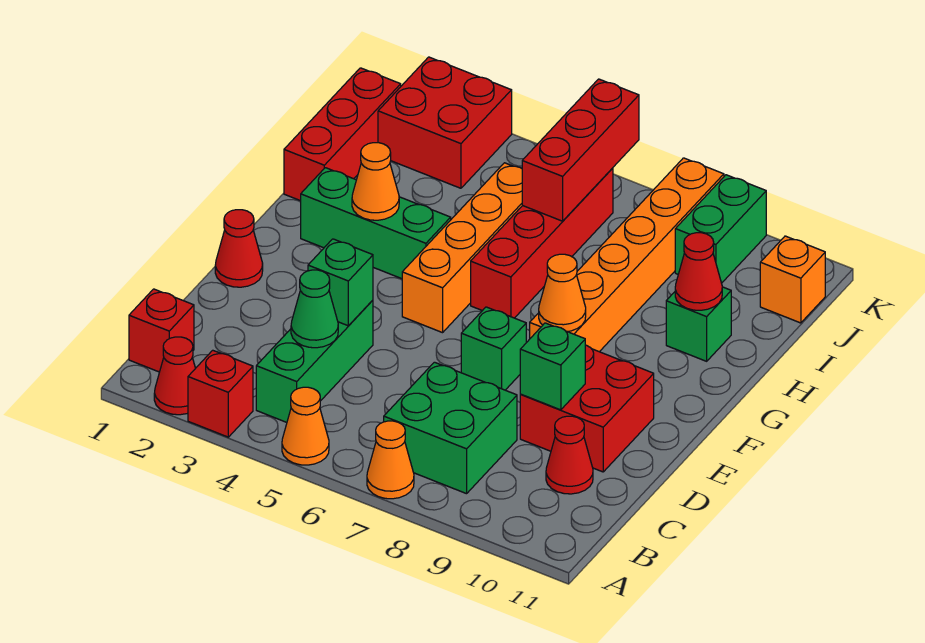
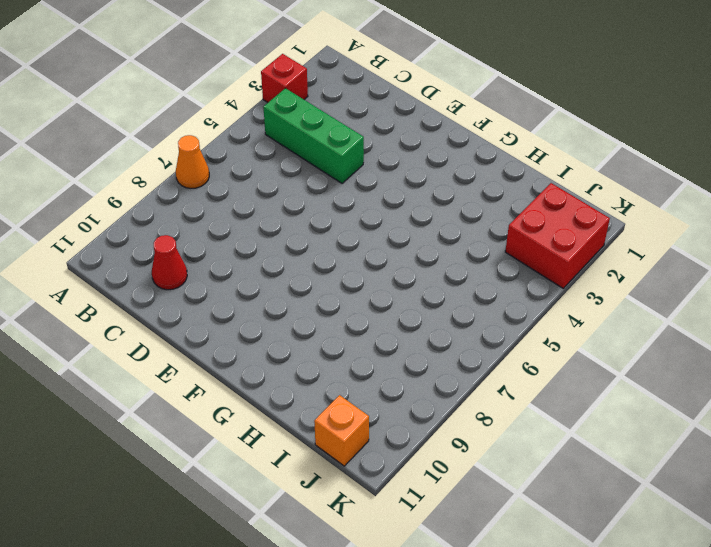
none -> red 1x1 cone [154,337,196,415]
none -> orange 1x1 cone [282,387,329,465]
none -> red 1x1 brick [129,289,194,372]

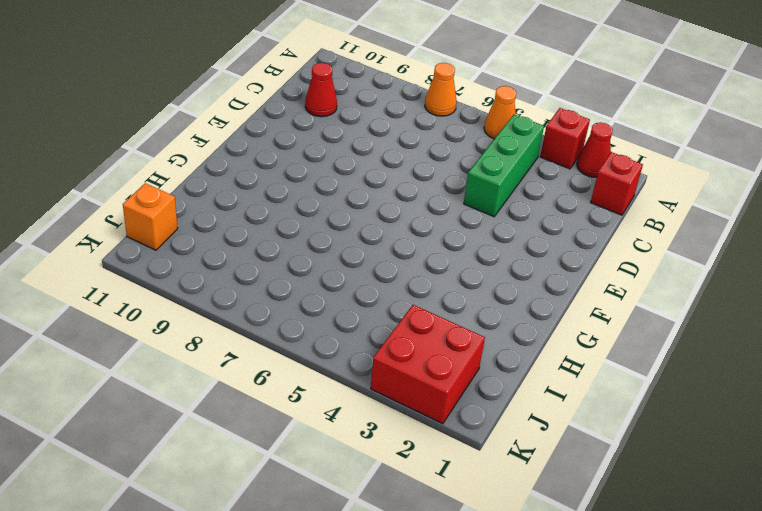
none -> green 2x2 brick [384,362,517,494]
none -> red 2x2 brick [520,345,654,472]
none -> red 1x1 cone [215,210,263,287]

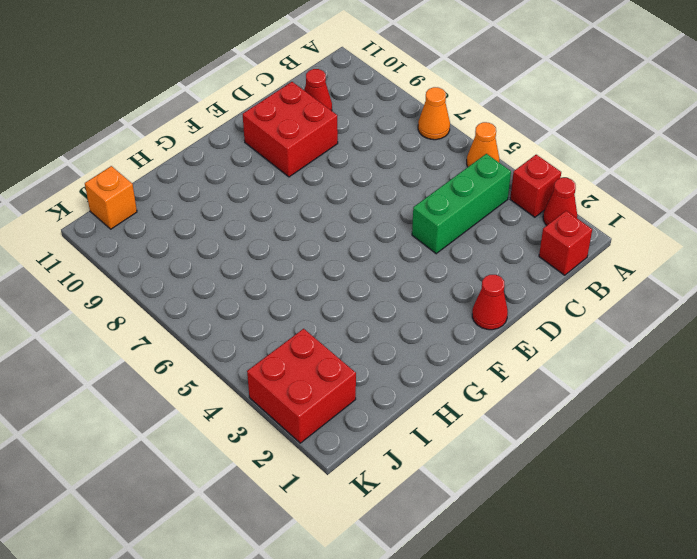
none -> green 2x2 brick [384,362,517,494]
none -> green 1x1 brick [461,307,526,390]
none -> orange 1x4 brick [402,163,522,333]

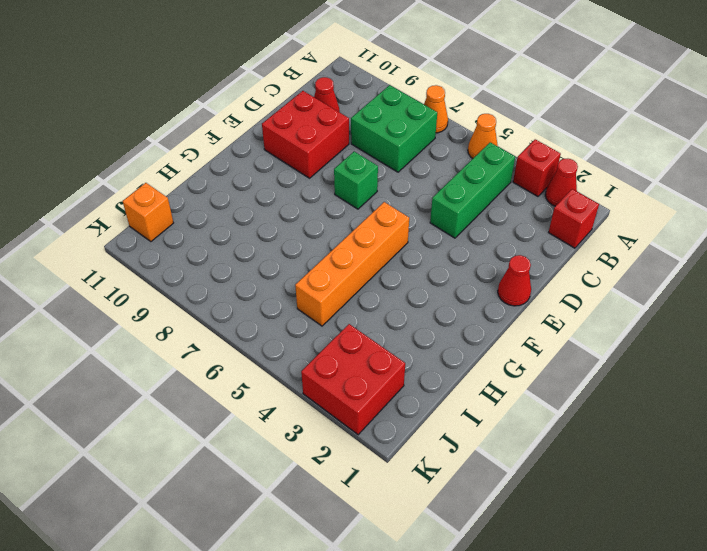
none -> orange 1x6 brick [530,158,724,352]
none -> green 1x3 brick [301,168,451,279]
none -> red 1x4 brick [471,168,613,318]

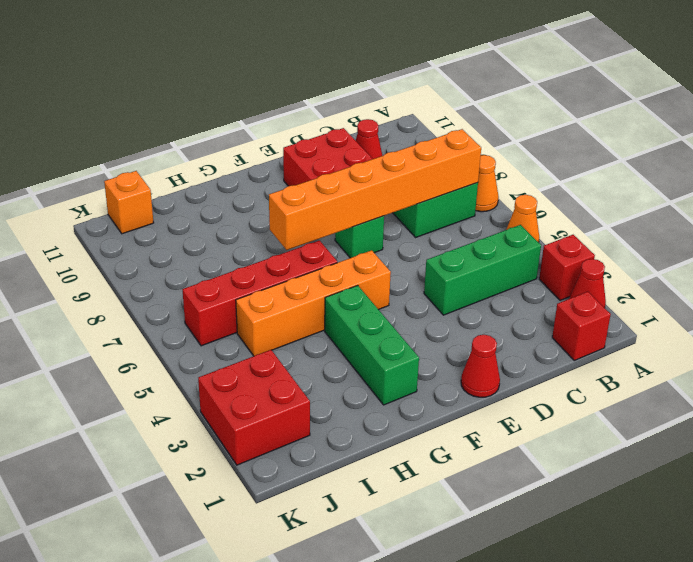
orange 1x6 brick [269,129,481,250] -> orange 1x6 brick moved to [530,158,724,352]
none -> red 1x3 brick [284,68,401,201]
none -> green 1x1 brick [666,287,731,361]
none -> green 1x2 brick [675,175,766,283]

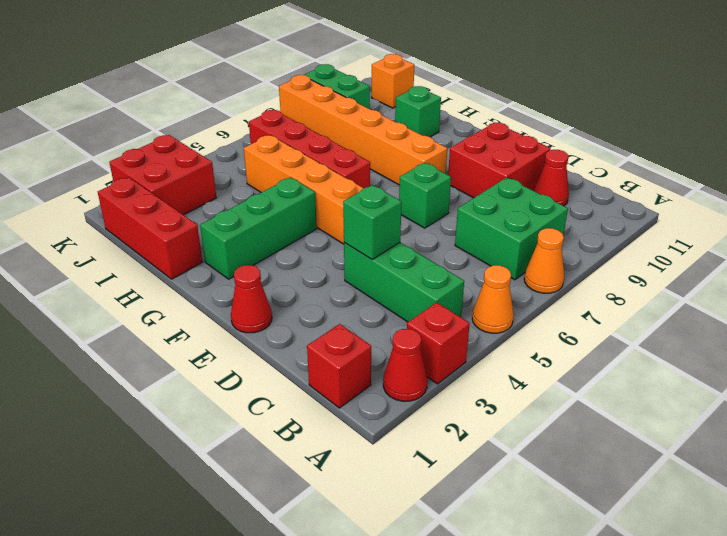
none -> green 1x1 cone [291,270,338,348]
none -> green 1x1 brick [520,323,585,410]
none -> orange 1x1 cone [539,254,586,332]

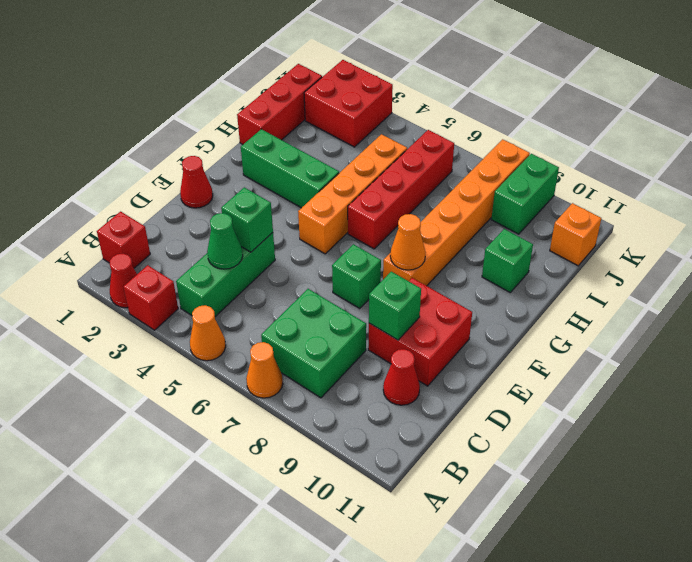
none -> orange 1x1 cone [352,143,399,220]
none -> red 1x1 cone [675,233,722,310]
none -> red 1x3 brick [522,79,639,221]

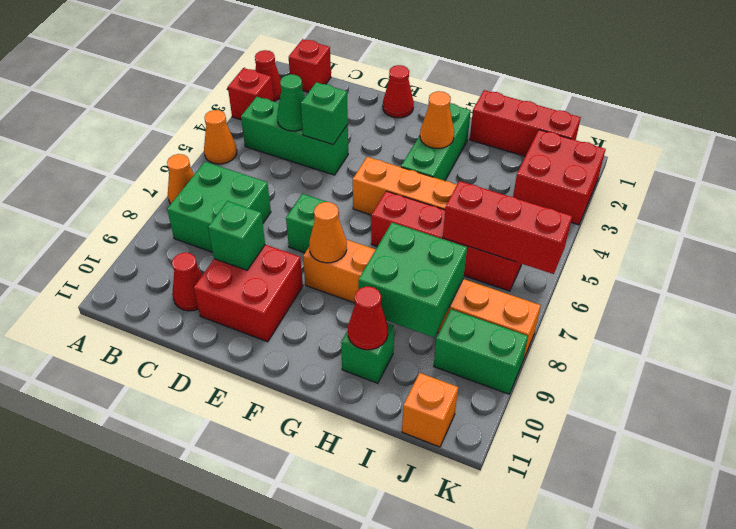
green 2x2 brick [358,223,467,337] -> none

